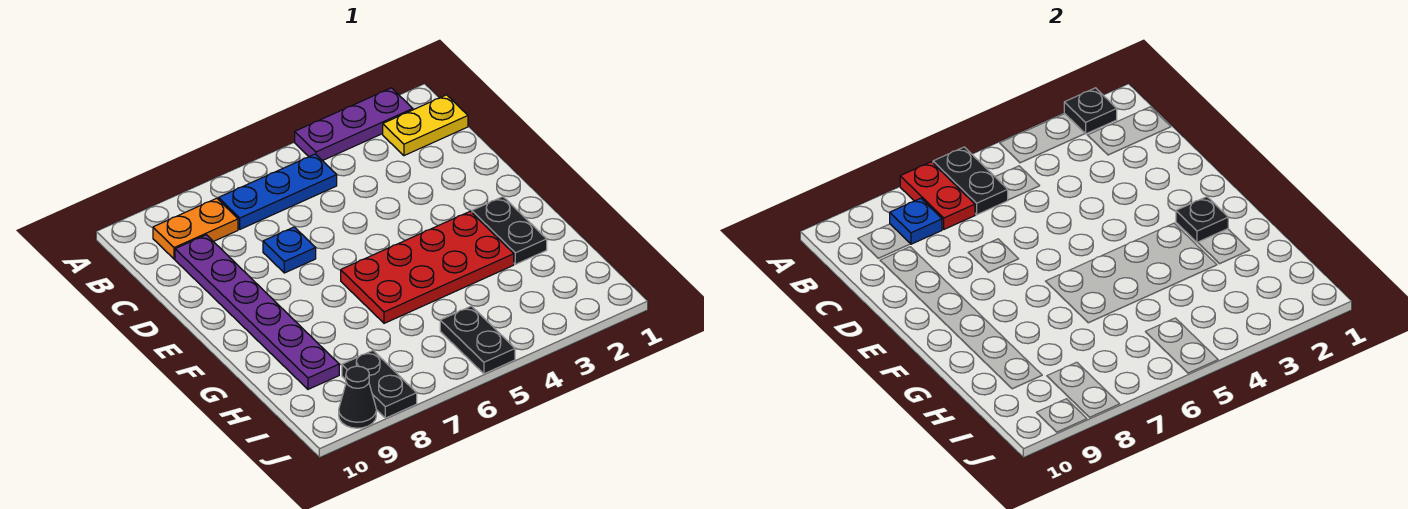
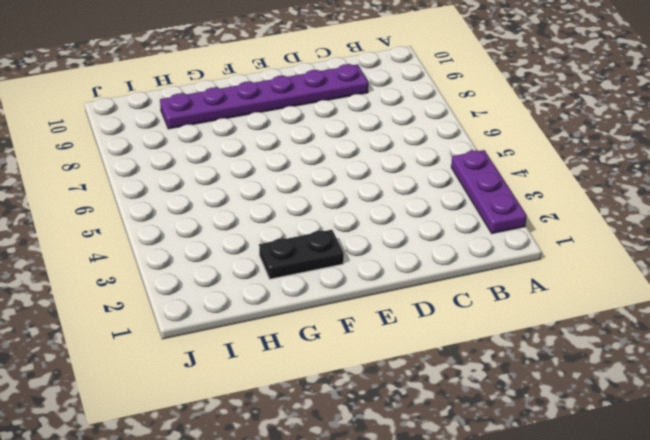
none -> yellow 1x2 plate [383,95,468,156]
none -> blue 1x3 plate [218,154,337,229]
none -> orange 1x2 plate [153,198,238,259]

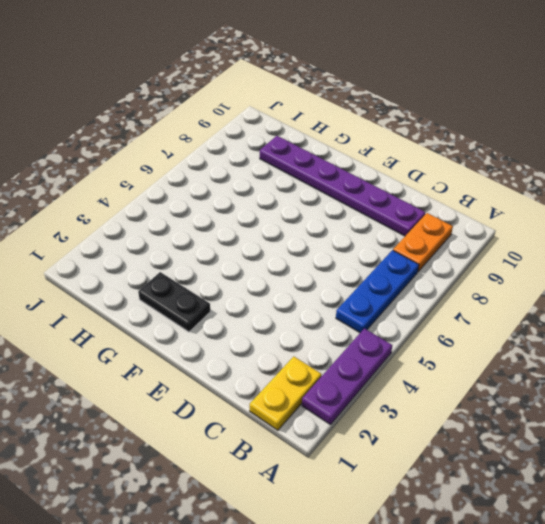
none -> blue 1x1 plate [263,227,316,273]
none -> red 2x4 plate [341,211,514,323]
none -> black 1x2 plate [440,306,515,374]

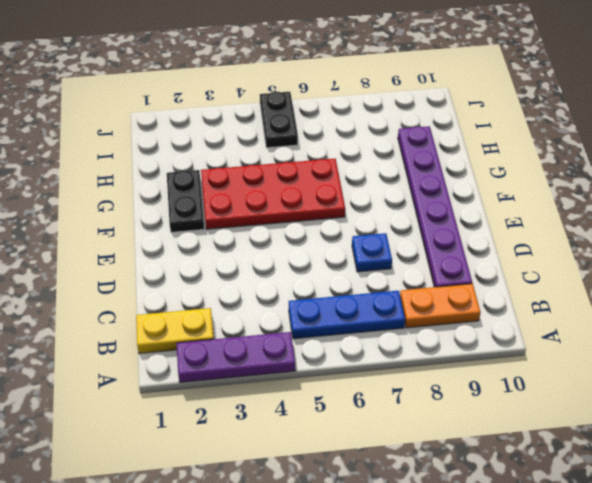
none -> black 1x2 plate [342,351,417,418]
none -> black 1x1 cone [339,366,376,428]
none -> black 1x1 plate [1064,88,1117,134]

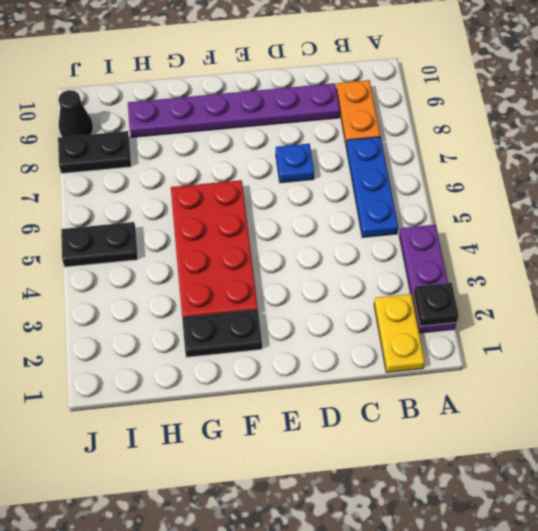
none -> black 1x2 plate [933,147,1008,215]
none -> red 1x2 plate [900,162,975,229]
none -> blue 1x1 plate [890,198,942,244]

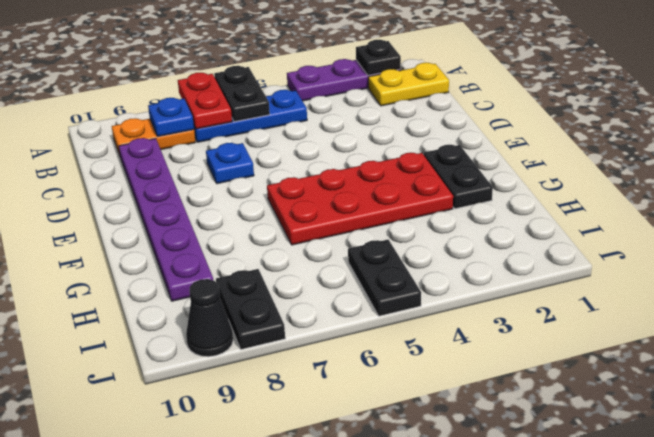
none -> black 1x1 plate [1176,197,1228,243]

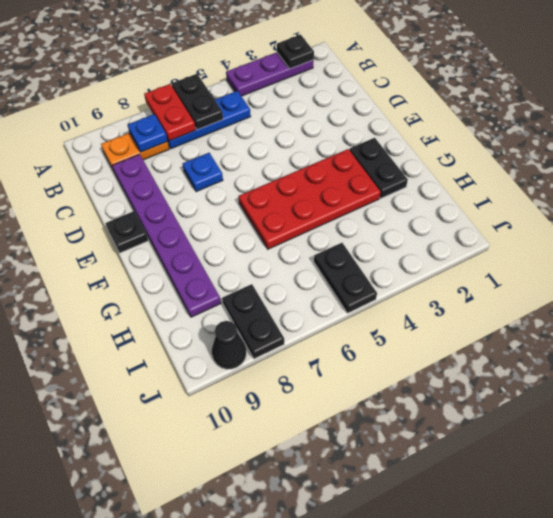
black 1x1 plate [105,211,148,253] -> black 1x1 plate moved to [1176,197,1228,243]
none -> yellow 1x2 plate [383,95,468,156]

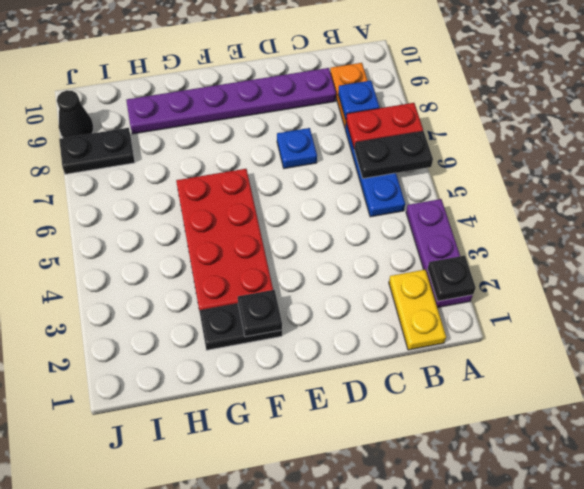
none -> black 1x2 plate [440,306,515,374]

